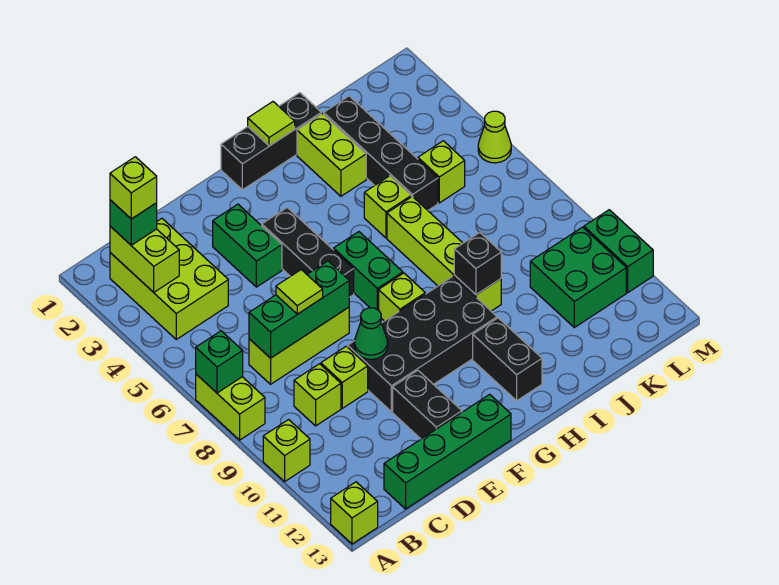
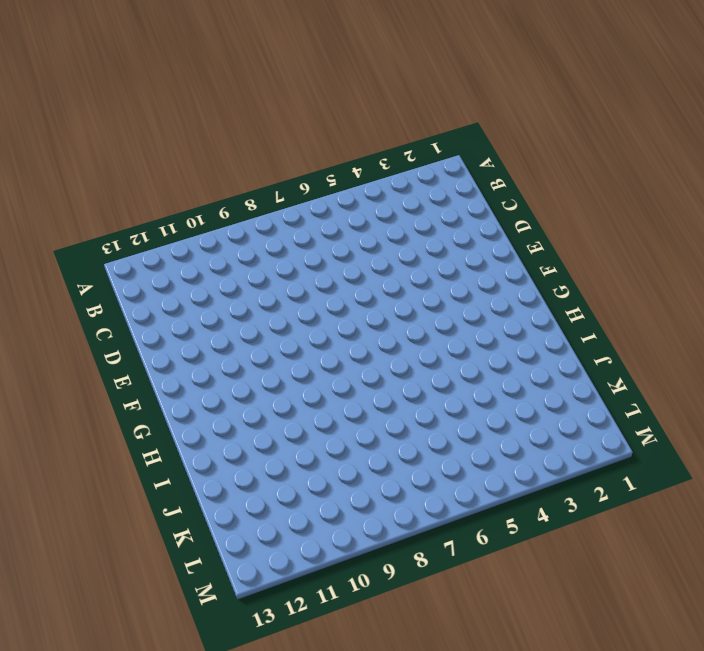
none -> lime 1x2 brick [196,374,265,440]
none -> lime 1x1 brick [263,420,310,482]
none -> lime 1x1 brick [331,482,378,544]
none -> lime 2x3 brick [110,219,228,339]

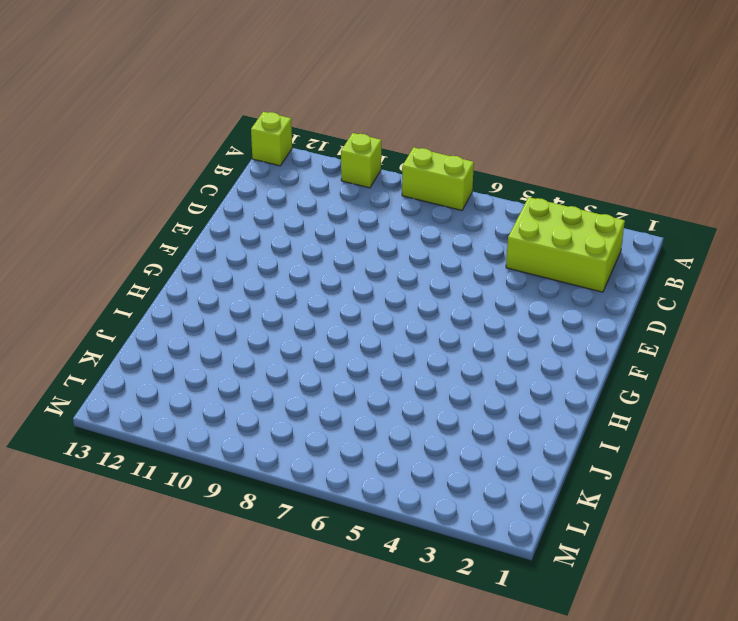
none -> lime 1x3 brick [249,307,349,384]
none -> lime 1x1 brick [294,364,341,426]
none -> green 1x4 brick [384,394,511,509]
none -> lime 1x1 brick [321,346,368,408]

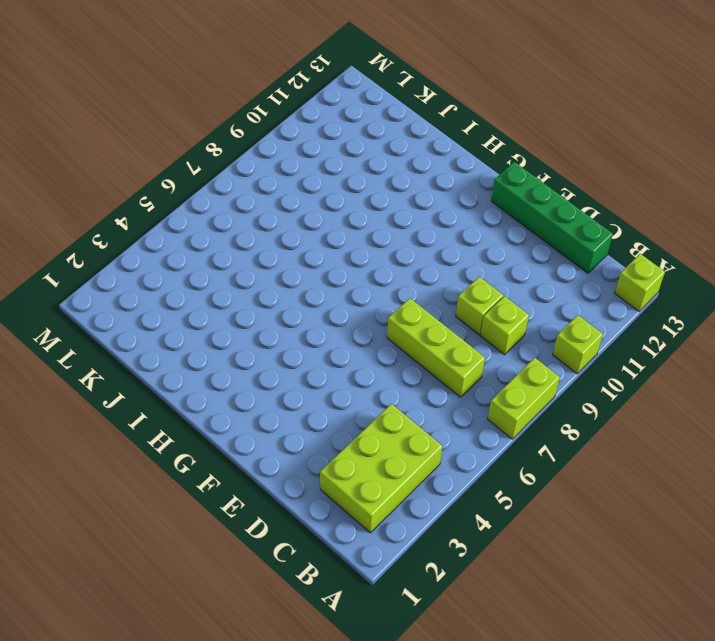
none -> green 1x2 brick [213,204,282,287]
none -> black 2x4 brick [348,276,497,412]
none -> black 1x2 brick [393,371,462,439]
none -> black 1x3 brick [262,208,354,297]

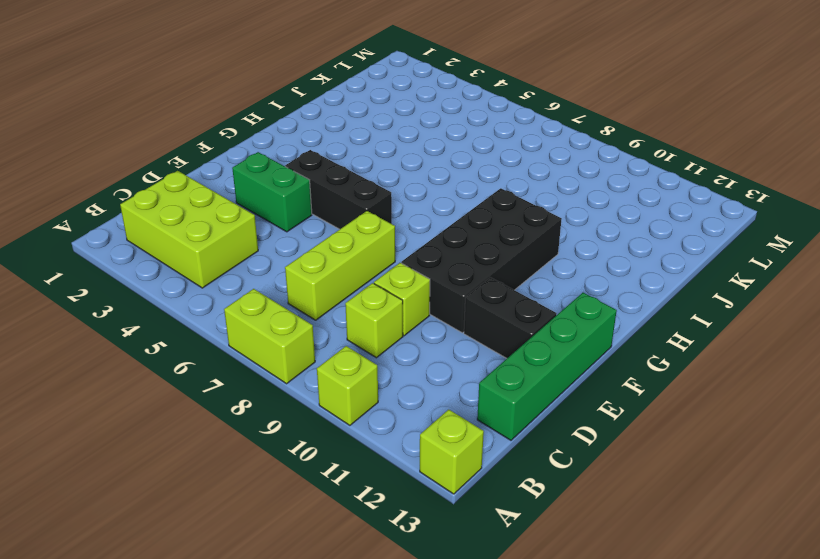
none -> black 1x3 brick [221,93,321,190]
none -> green 1x2 brick [334,232,403,310]
none -> lime 1x1 brick [379,273,425,321]
none -> black 1x2 brick [473,318,542,401]

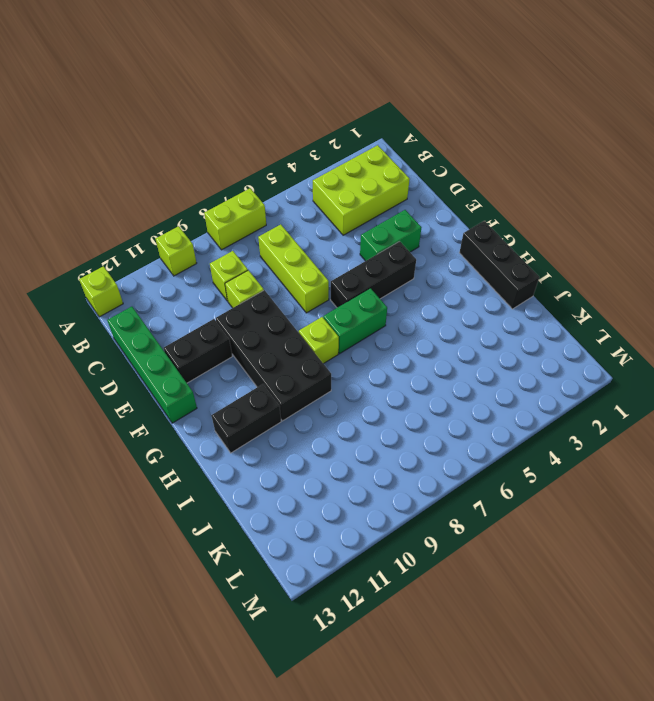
none -> lime 1x2 brick [297,113,366,196]
none -> lime 1x1 brick [364,176,411,238]
none -> lime 1x4 brick [387,196,501,311]
none -> black 1x4 brick [324,96,438,210]

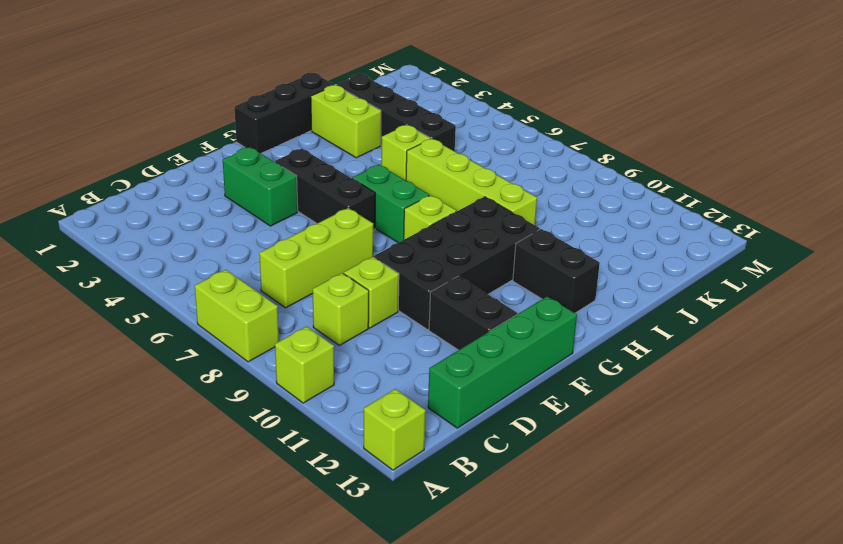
none -> lime 2x3 brick [110,219,228,339]
none -> lime 1x1 brick [418,141,465,203]
none -> green 2x2 brick [530,227,626,327]
none -> lime 1x1 cone [478,111,511,163]

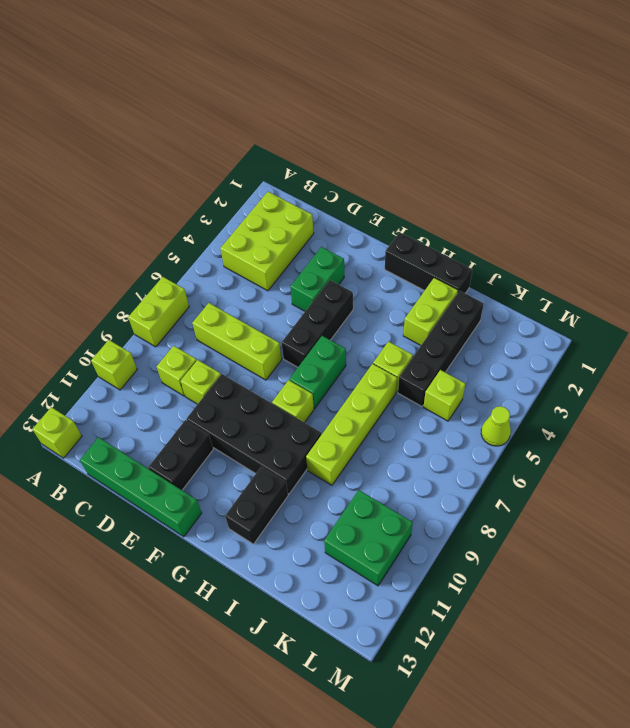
none -> green 1x2 brick [584,210,653,292]
none -> green 1x1 brick [196,331,243,393]
none -> lime 1x2 brick [110,226,179,292]
none -> green 1x3 brick [249,261,349,358]

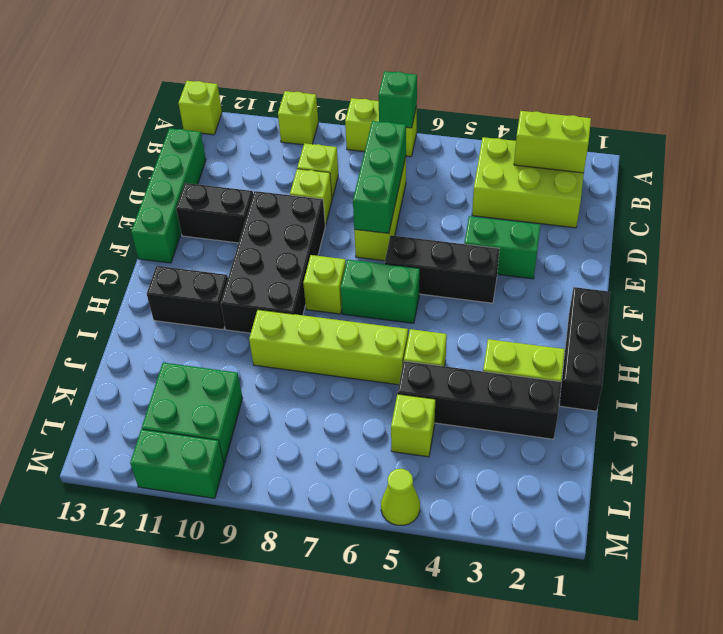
none -> green 1x1 cone [354,308,388,359]
none -> lime 1x1 tile [248,102,295,146]
none -> black 1x1 brick [454,232,501,295]
none -> green 1x1 brick [110,200,157,245]

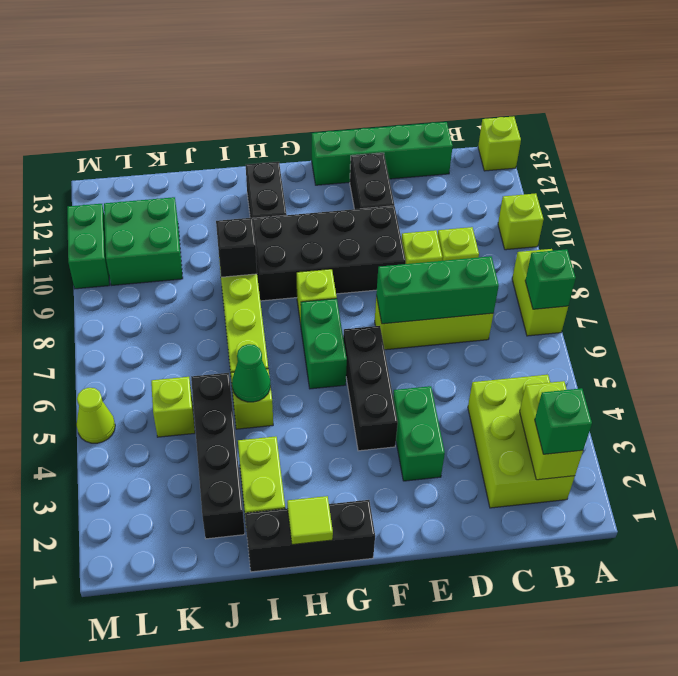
green 1x1 cone [232,344,270,402] -> green 1x1 cone moved to [354,308,388,359]
none -> lime 1x1 tile [276,270,323,314]
none -> lime 1x1 brick [110,157,157,219]

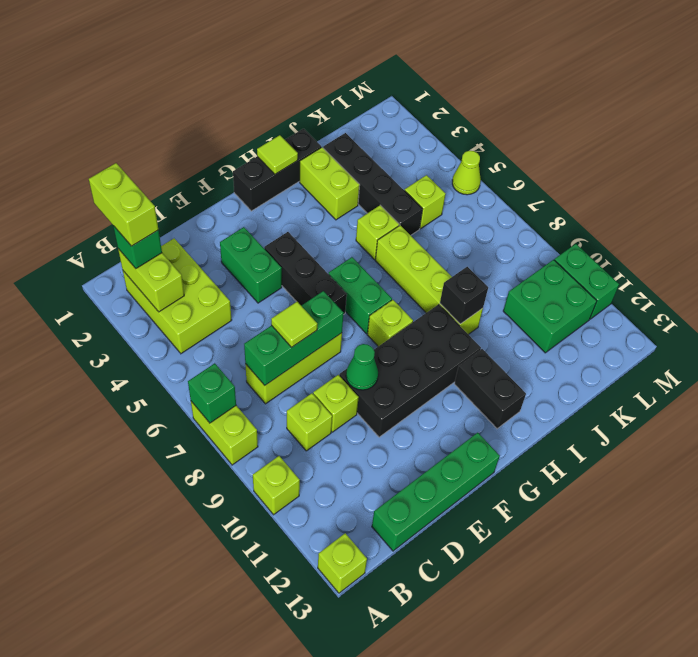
lime 1x2 brick [89,163,158,246] -> lime 1x1 brick [110,157,157,219]
none -> black 1x2 brick [393,371,462,439]

